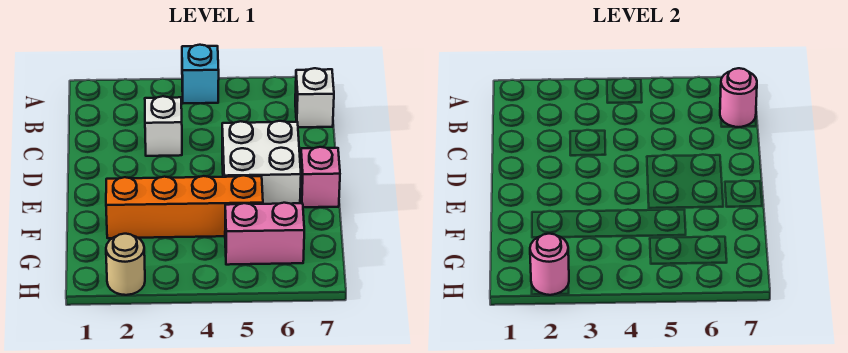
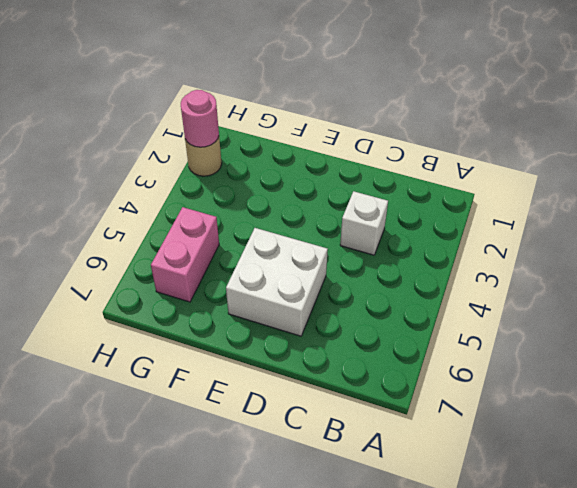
none -> cyan 1x1 brick [182,45,219,103]
none -> white 1x1 brick [295,68,334,127]

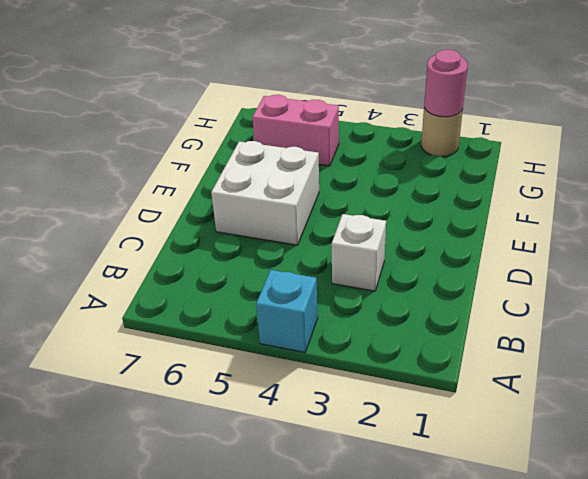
none -> white 1x1 brick [295,68,334,127]
none -> pink 1x1 brick [301,147,340,207]

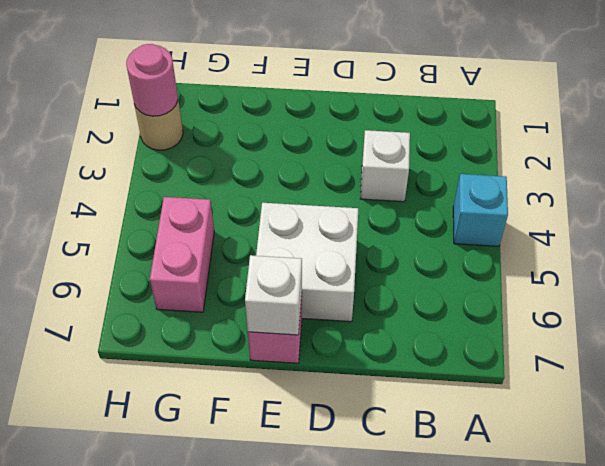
white 1x1 brick [245,255,302,335] -> white 1x1 brick moved to [295,68,334,127]
none -> orange 1x4 brick [106,175,263,238]
none -> pink 1x1 round brick [720,68,757,127]

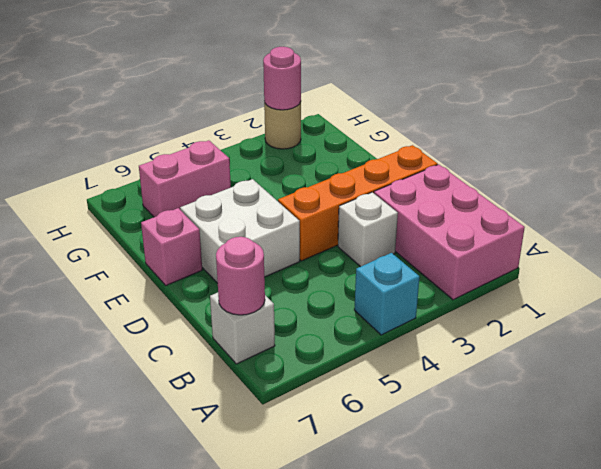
pink 2x3 brick [374,164,525,300] -> none
orange 1x4 brick [278,145,438,261] -> orange 1x4 brick moved to [106,175,263,238]

